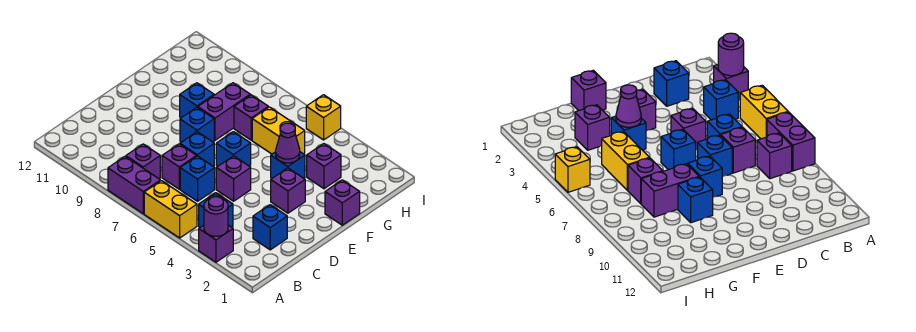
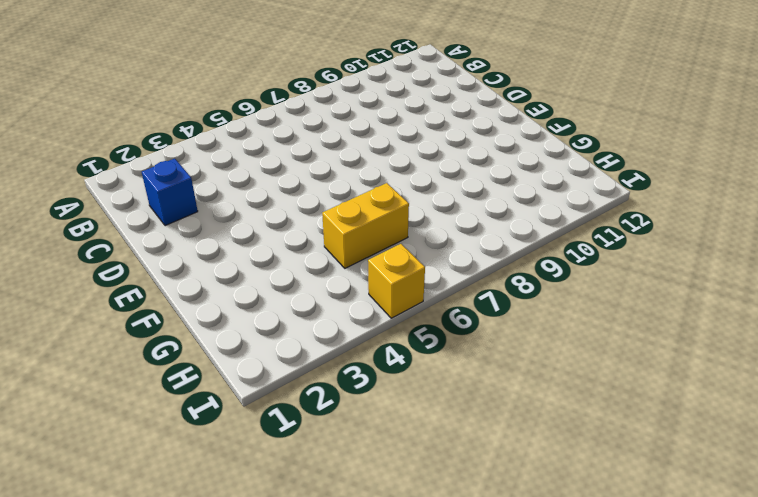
none -> purple 1x1 brick [199,225,233,262]
none -> yellow 1x2 brick [144,181,197,238]
none -> purple 1x2 brick [108,157,160,214]

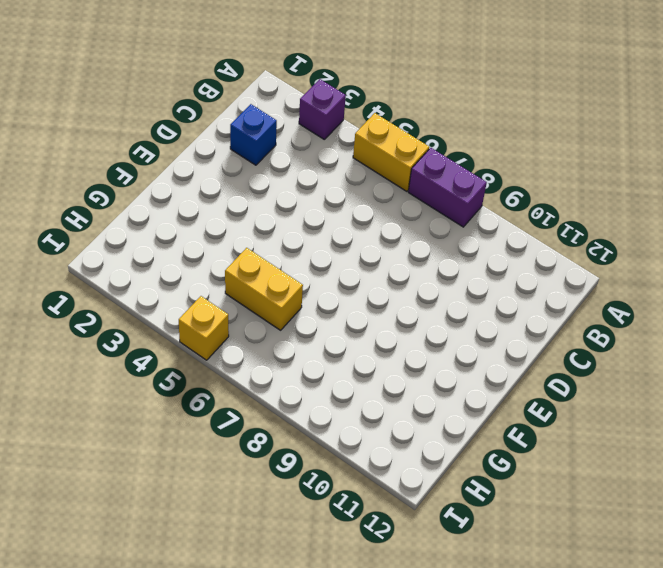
none -> blue 1x1 brick [199,193,233,227]
none -> purple 1x1 brick [126,144,160,179]
none -> blue 1x1 brick [180,156,215,201]

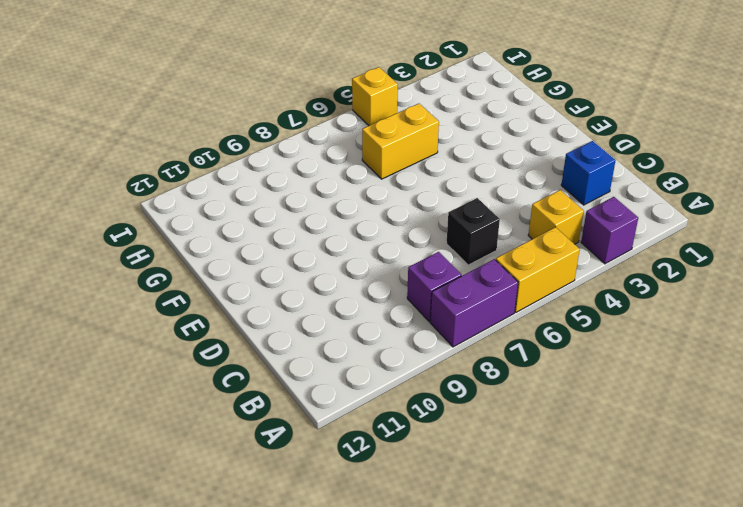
yellow 1x1 brick [528,190,584,244] -> blue 1x1 brick [199,193,233,227]
black 1x1 brick [446,198,500,265] -> blue 1x1 brick [180,156,215,201]
none -> purple 1x1 brick [162,144,196,189]
none -> purple 1x1 brick [216,156,251,201]
none -> blue 1x1 brick [180,132,214,166]

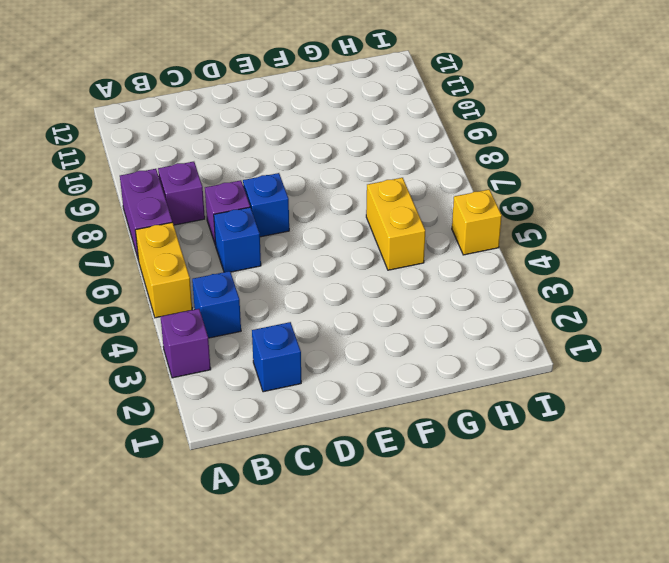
none -> purple 1x1 brick [216,156,251,201]
none -> purple 1x1 brick [271,168,305,213]
none -> blue 1x1 brick [216,132,251,166]

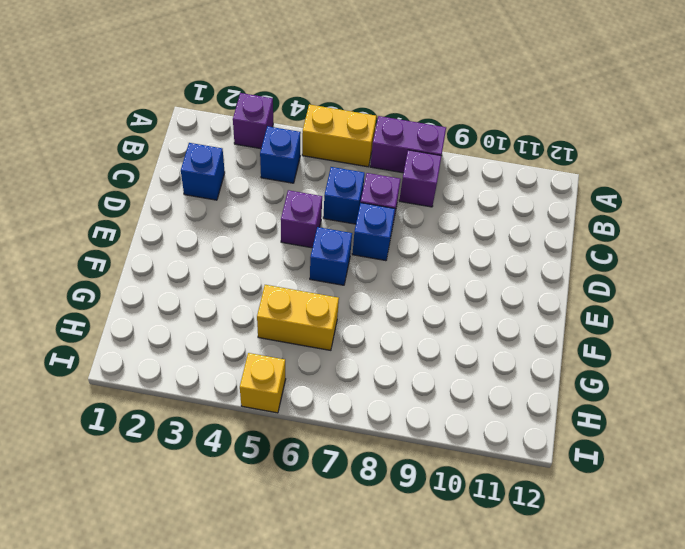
none -> purple 1x1 brick [271,168,305,213]
none -> blue 1x1 brick [180,107,214,142]
none -> purple 1x1 brick [325,180,360,225]

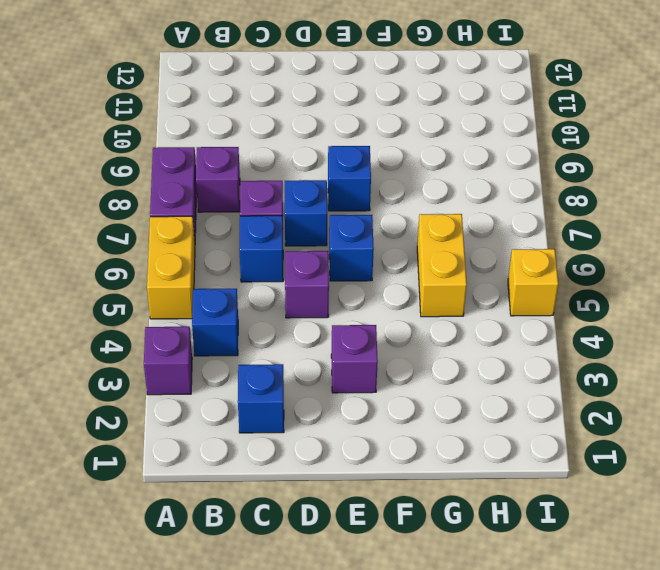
none -> purple 1x1 brick [325,180,360,225]
none -> blue 1x1 brick [271,152,305,178]
none -> purple 1x2 brick [198,83,250,140]

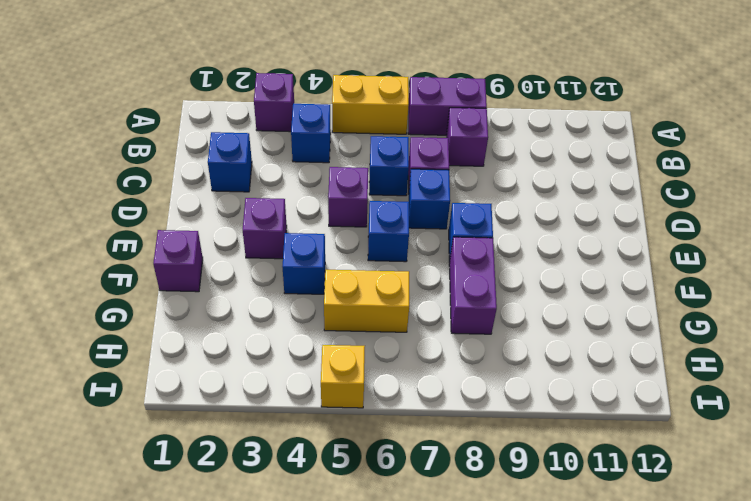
none -> blue 1x1 brick [180,83,214,118]
none -> purple 1x1 brick [307,144,341,189]
none -> purple 1x1 brick [234,95,268,140]

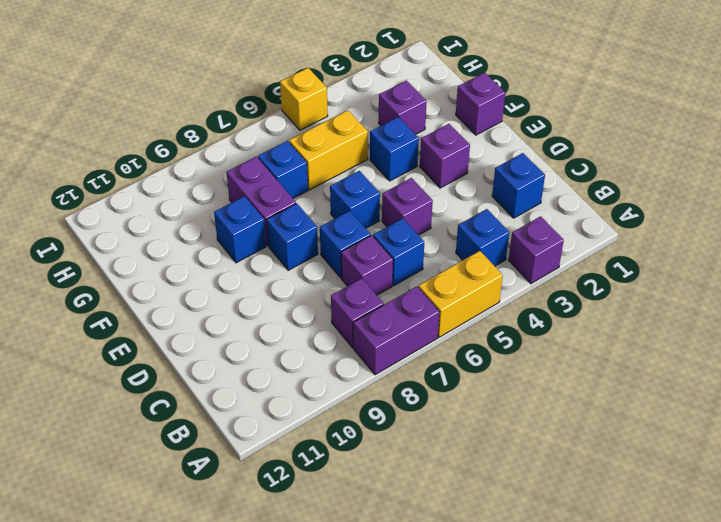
blue 1x1 brick [258,141,308,198] -> purple 1x1 brick [234,95,268,140]
none -> purple 1x1 round brick [204,197,228,236]
none -> purple 1x1 cone [276,123,300,163]

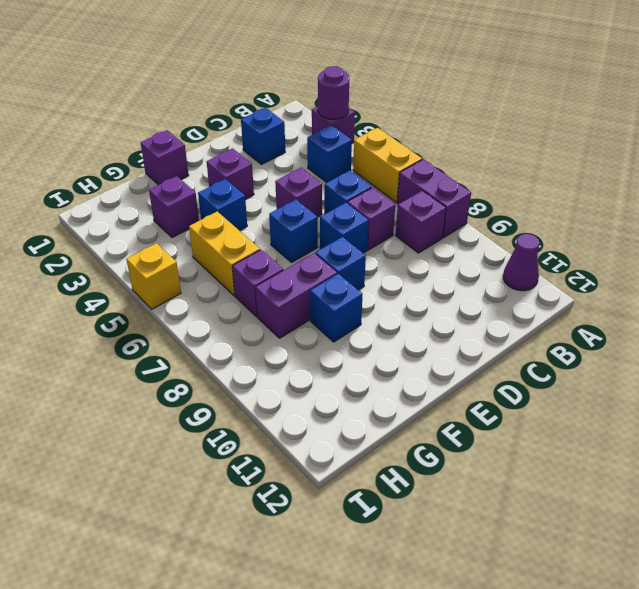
purple 1x1 cone [503,234,539,291] -> purple 1x1 cone moved to [276,123,300,163]

